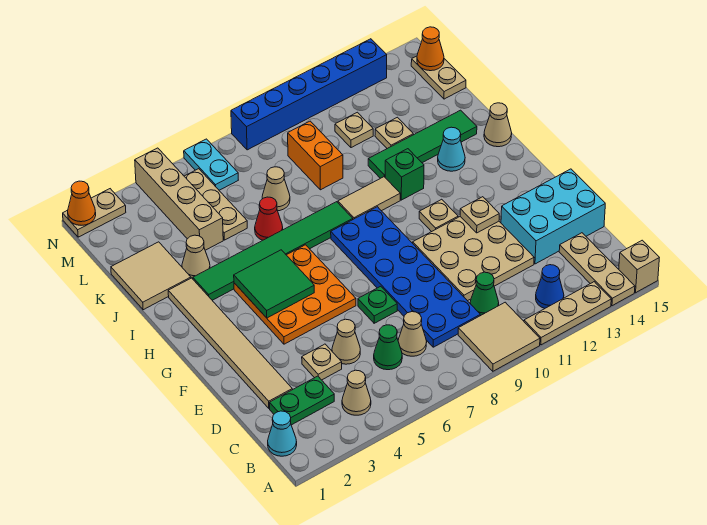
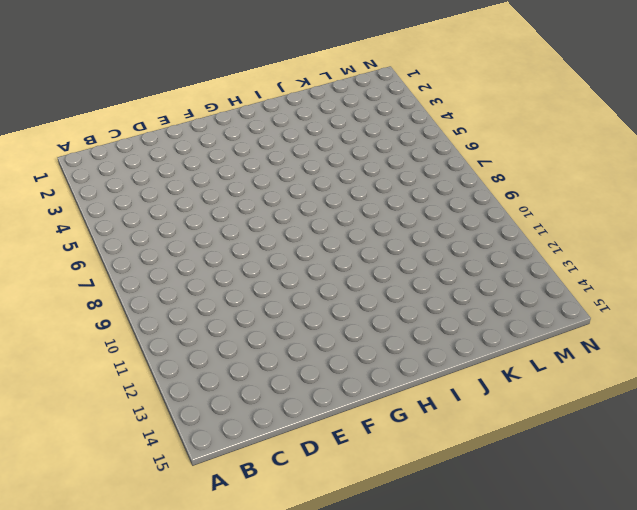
none -> tan 2x2 tile [458,302,540,371]
none -> tan 1x3 plate [524,282,611,345]
none -> tan 1x3 plate [559,233,635,306]
none -> tan 1x1 brick [619,240,659,293]

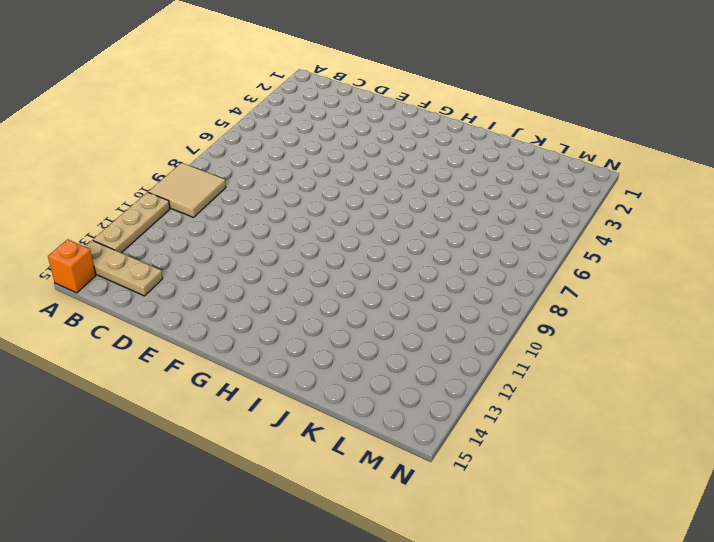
orange 1x1 brick [48,239,96,293] -> tan 1x1 brick [619,240,659,293]
none -> cyan 1x1 cone [268,411,297,456]
none -> tan 1x1 cone [342,370,371,415]
none -> blue 1x1 cone [536,265,564,308]
none -> green 1x2 plate [270,376,334,425]

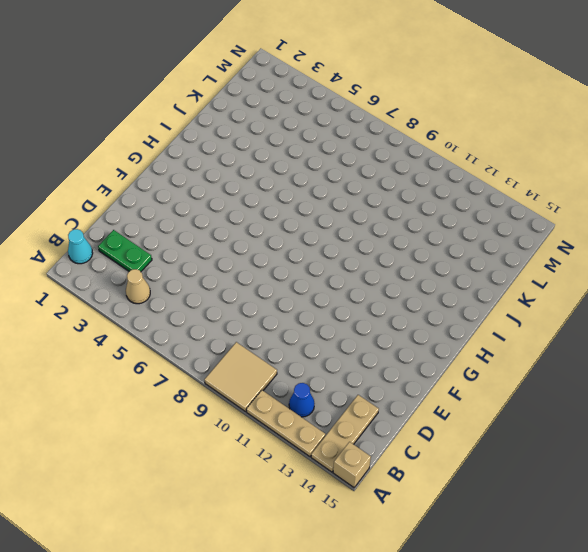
none -> green 1x1 cone [374,325,402,370]
none -> tan 1x1 cone [398,312,427,356]
none -> blue 2x6 plate [331,207,480,347]
none -> green 1x1 cone [470,272,499,316]

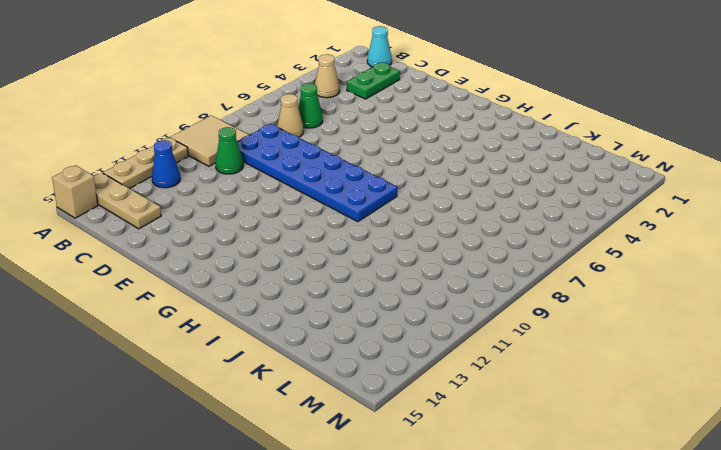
none -> tan 1x6 tile [168,278,292,408]
none -> tan 1x1 plate [302,344,342,380]
none -> tan 1x1 cone [332,319,360,364]
none -> tan 3x3 plate [413,217,534,301]

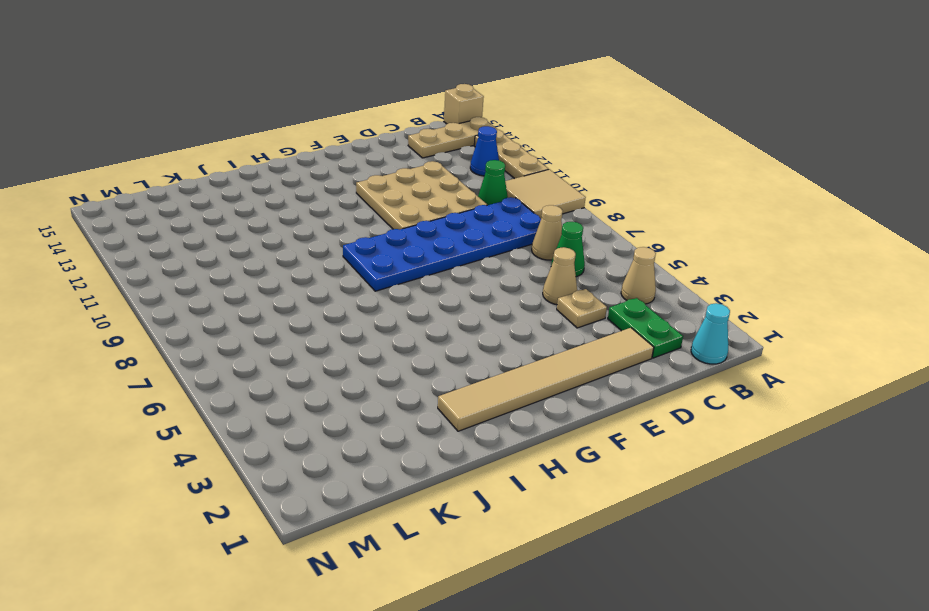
none -> cyan 2x3 brick [501,169,605,264]
none -> green 1x1 plate [358,286,397,323]
none -> orange 3x3 plate [234,245,356,344]
none -> tan 1x1 plate [419,199,458,232]

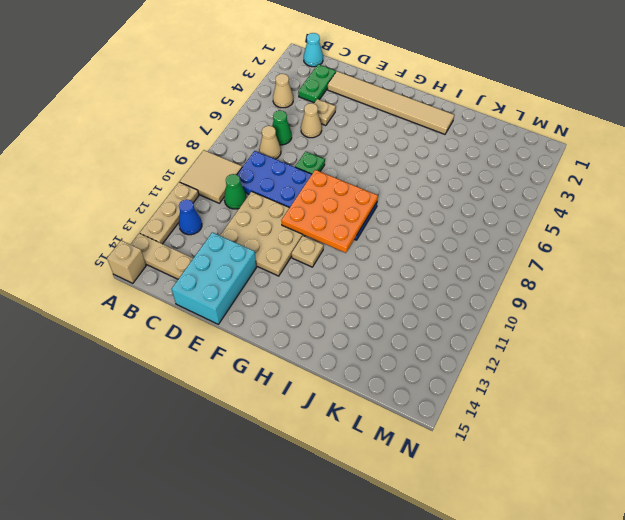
orange 3x3 plate [281,170,378,253] -> orange 3x3 plate moved to [234,245,356,344]
none -> green 1x6 tile [193,202,353,300]
none -> tan 1x2 tile [338,177,400,219]
none -> green 1x1 brick [385,149,424,200]
none -> cyan 1x1 cone [438,127,465,171]

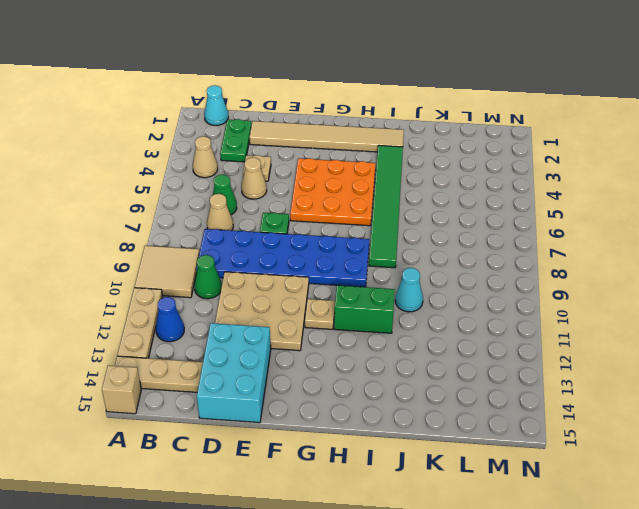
green 1x2 brick [334,285,395,333] -> green 1x1 brick [385,149,424,200]
cyan 1x1 cone [395,268,423,312] -> cyan 1x1 cone moved to [438,127,465,171]
none -> tan 1x2 tile [338,177,400,219]
none -> tan 1x1 cone [484,103,512,147]
none -> tan 2x2 tile [111,242,191,310]
none -> tan 1x1 cone [182,235,210,279]

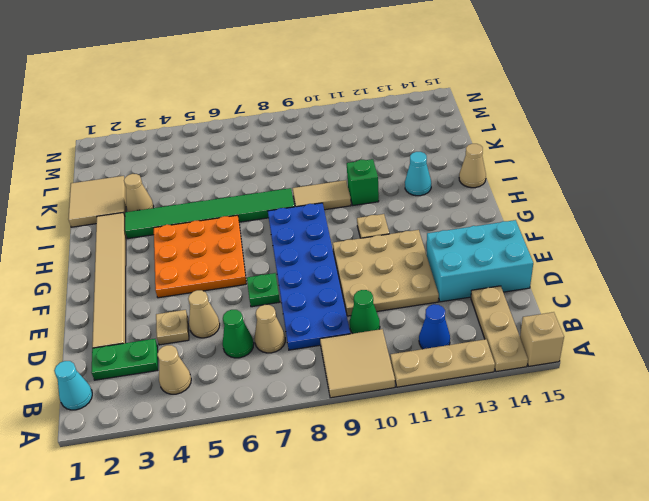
none -> red 1x1 cone [255,197,283,240]
none -> green 1x4 tile [368,110,477,178]
none -> tan 1x4 brick [135,148,223,250]
none -> tan 1x3 plate [184,169,247,240]

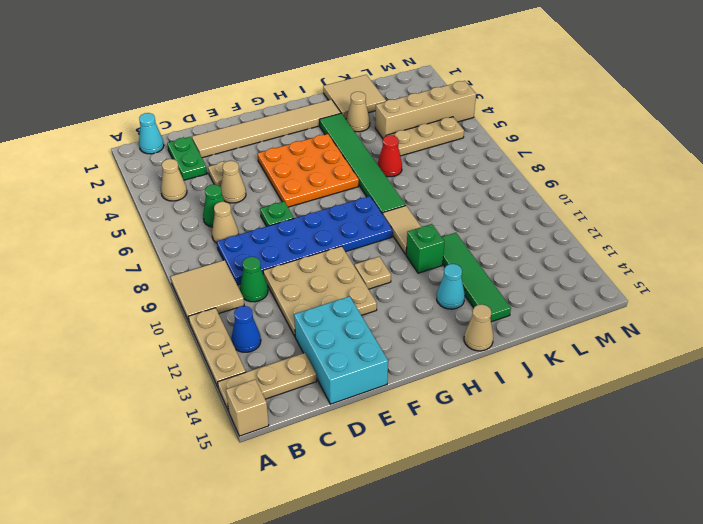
none -> tan 1x1 cone [262,167,290,211]
none -> orange 1x2 brick [288,121,343,190]
none -> tan 1x1 plate [375,117,413,149]
none -> tan 1x1 plate [335,112,373,148]

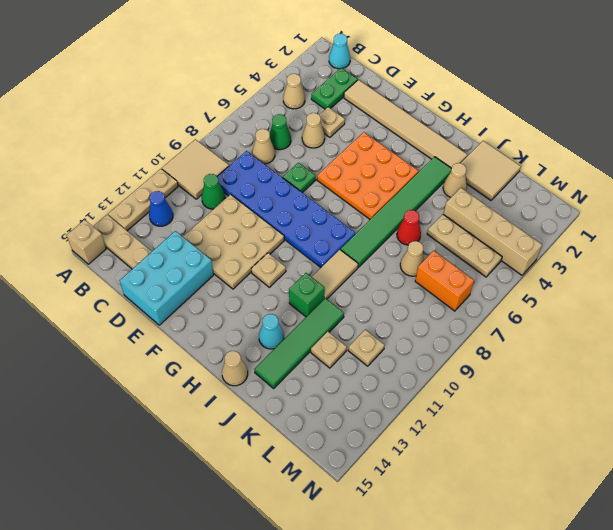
orange 1x2 brick [415,251,474,311] -> orange 1x2 brick moved to [288,121,343,190]
none -> tan 1x2 plate [411,56,466,99]
none -> cyan 1x2 plate [184,139,238,190]
none -> tan 1x2 plate [63,189,126,237]
none -> blue 1x6 brick [231,39,387,150]

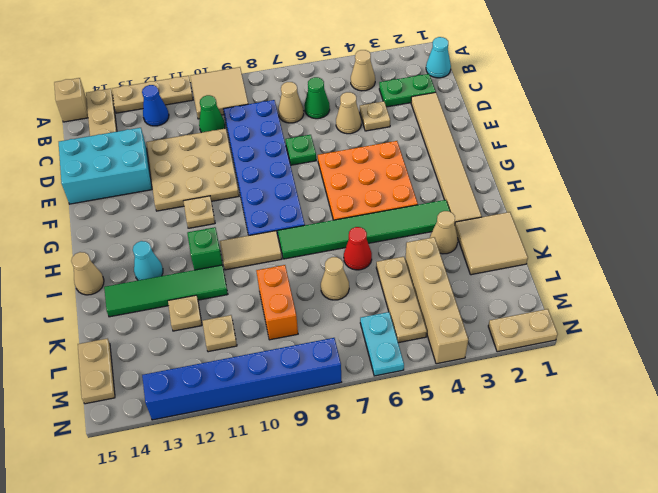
none -> tan 1x1 plate [460,197,499,233]
none -> green 2x2 tile [234,250,314,318]
none -> orange 1x1 cone [417,27,444,71]
none -> orange 1x1 cone [68,181,96,225]

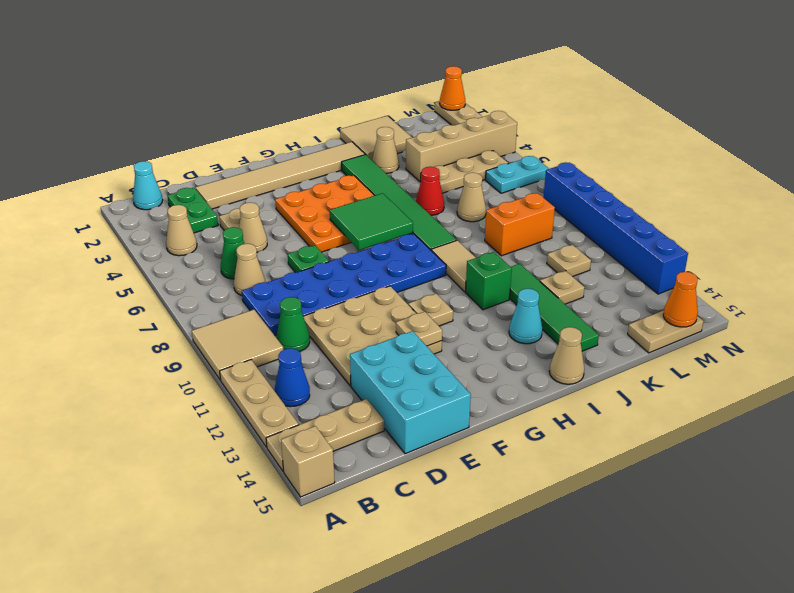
green 2x2 tile [330,193,413,250] -> green 2x2 tile moved to [234,250,314,318]

